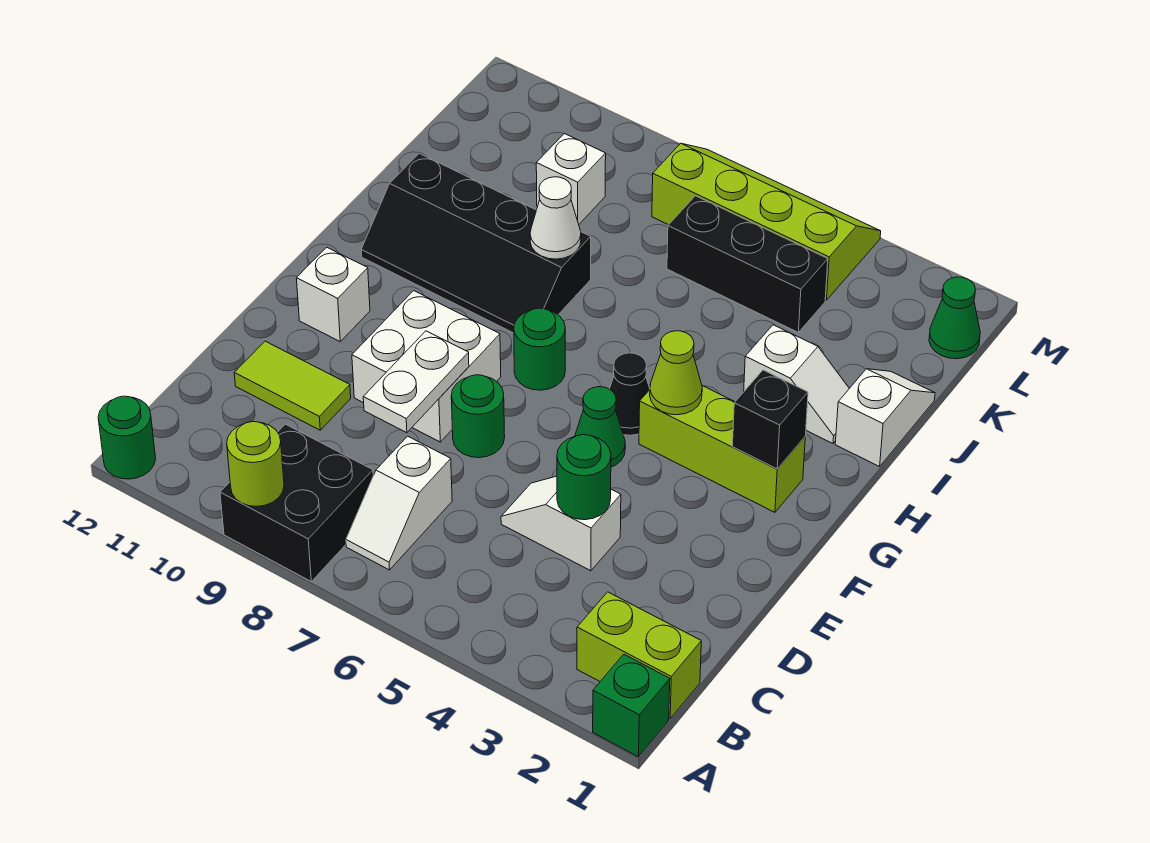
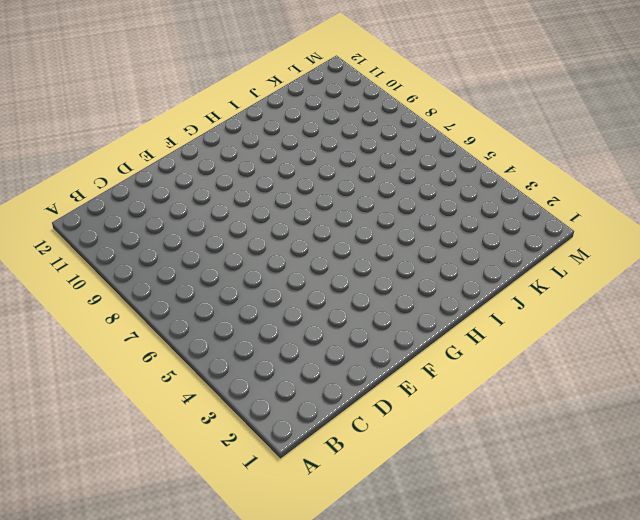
none -> green 1x1 brick [593,654,670,757]
none -> black 2x2 brick [220,424,373,581]
none -> green 1x1 round brick [98,396,156,479]

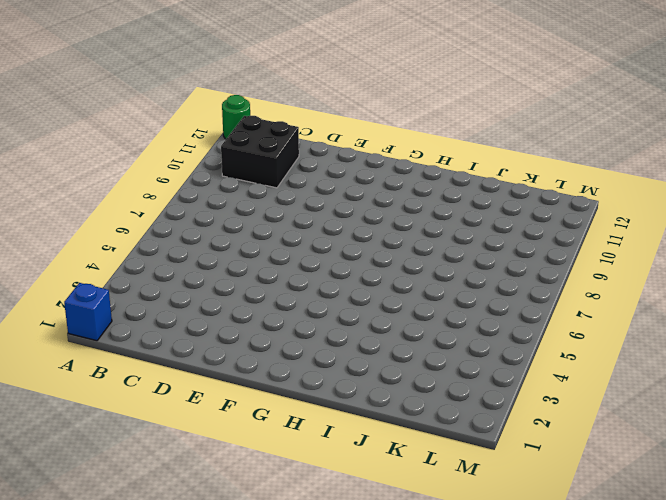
blue 1x1 brick [64,283,112,341] -> green 1x1 brick [593,654,670,757]
black 2x2 brick [221,116,299,188] -> black 2x2 brick moved to [220,424,373,581]
none -> lime 1x2 brick [577,592,701,719]
none -> white 1x2 slope [346,436,452,570]
none -> white 1x2 slope [501,476,621,571]

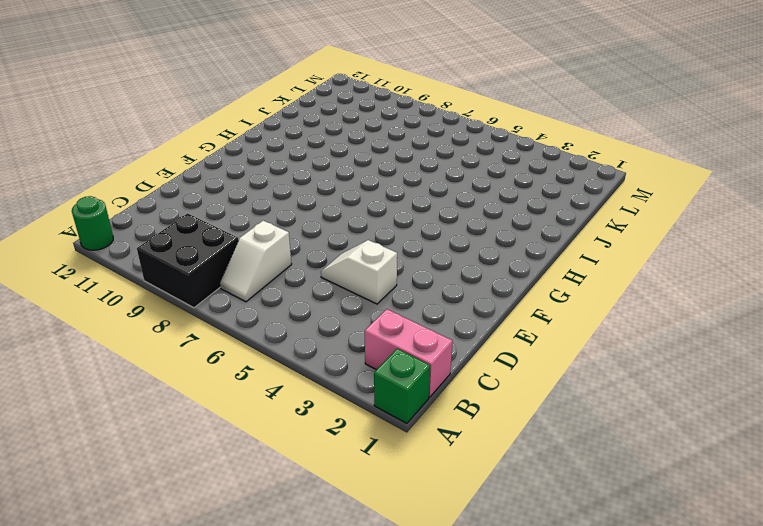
pink 1x2 brick [365,309,453,397] -> lime 1x2 brick [577,592,701,719]
none -> lime 1x2 tile [234,341,351,430]
none -> green 1x1 round brick [451,375,505,458]
none -> white 2x2 brick [352,291,501,442]

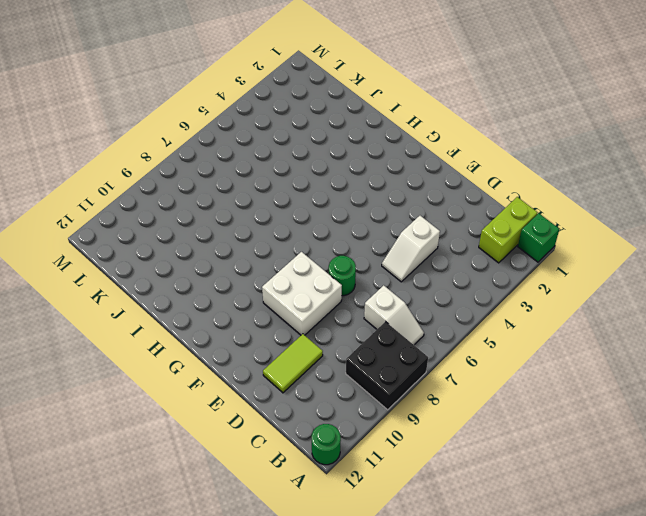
none -> green 1x1 cone [575,387,625,467]
none -> white 1x1 brick [296,247,370,341]
none -> lime 1x3 brick [639,386,805,512]

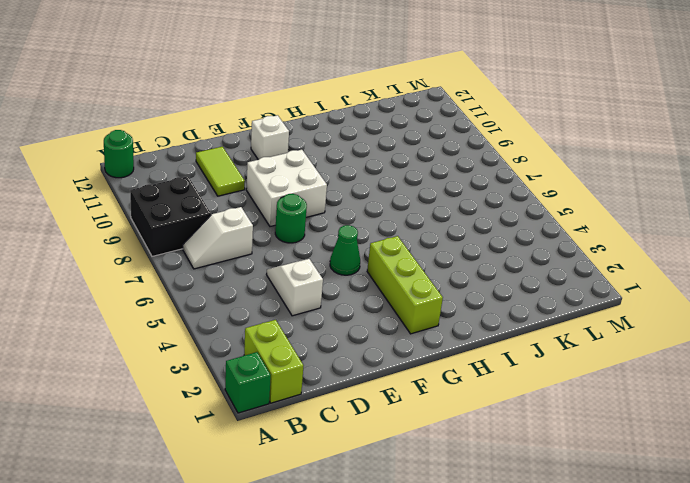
none -> black 1x1 cone [610,353,650,435]
none -> green 1x1 round brick [514,308,565,390]
none -> black 2x4 slope [361,153,591,333]

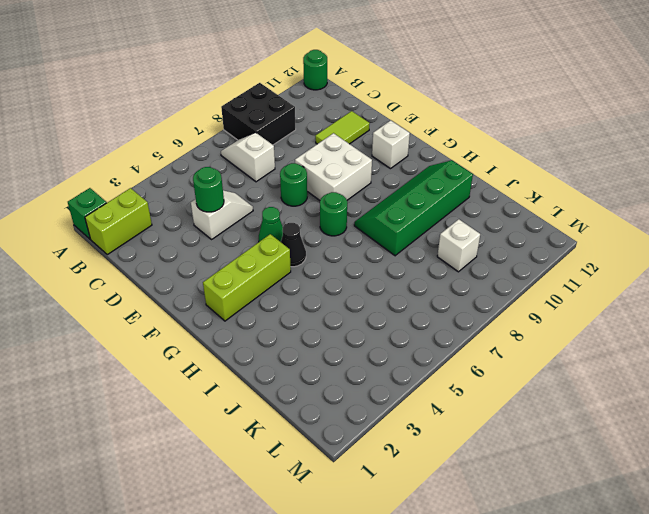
green 2x4 slope [354,160,473,256] -> black 2x4 slope [361,153,591,333]
none -> white 1x2 slope [835,369,935,467]
none -> white 1x2 slope [744,325,849,443]
none -> black 1x3 brick [667,196,828,332]

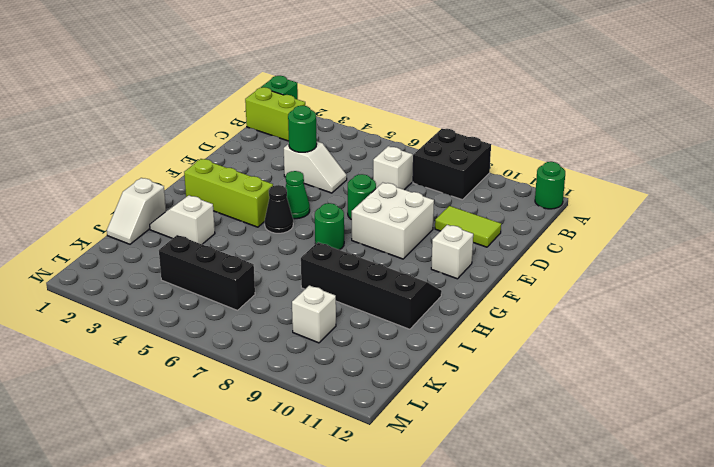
none -> green 1x1 cone [929,277,980,359]
none -> lime 2x4 slope [652,143,881,300]
none -> lime 1x1 round brick [227,422,284,506]

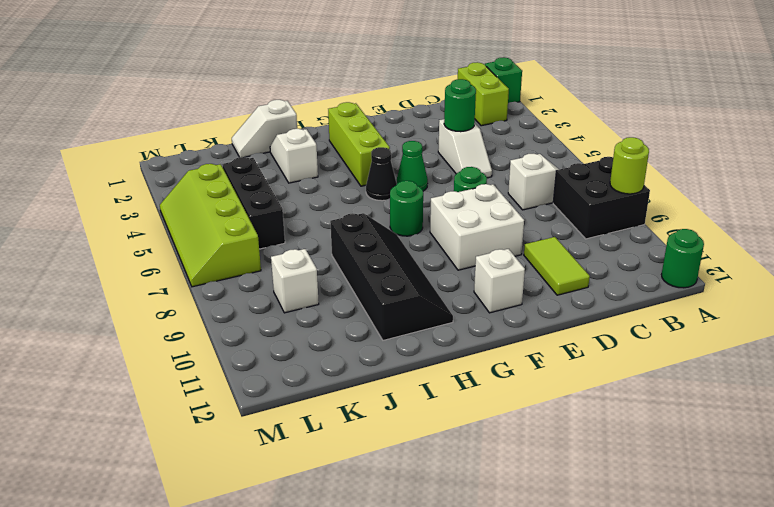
none -> green 1x1 cone [929,277,980,359]
none -> white 1x2 plate [363,331,469,433]
none -> black 1x1 brick [732,370,808,469]

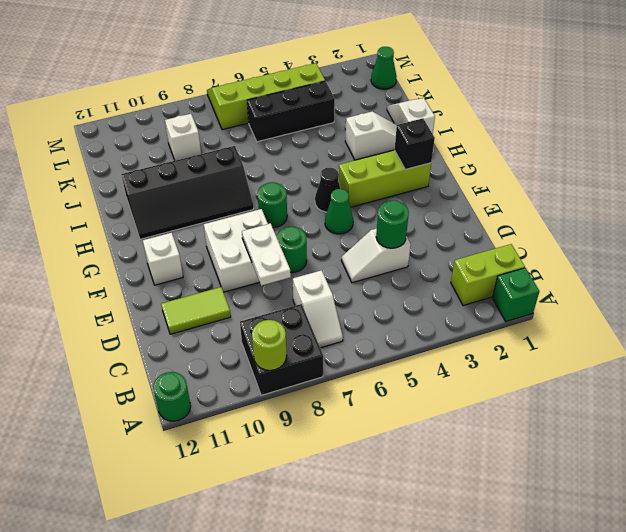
none -> lime 1x1 cone [650,331,702,415]
none -> white 1x1 cone [530,177,581,259]

